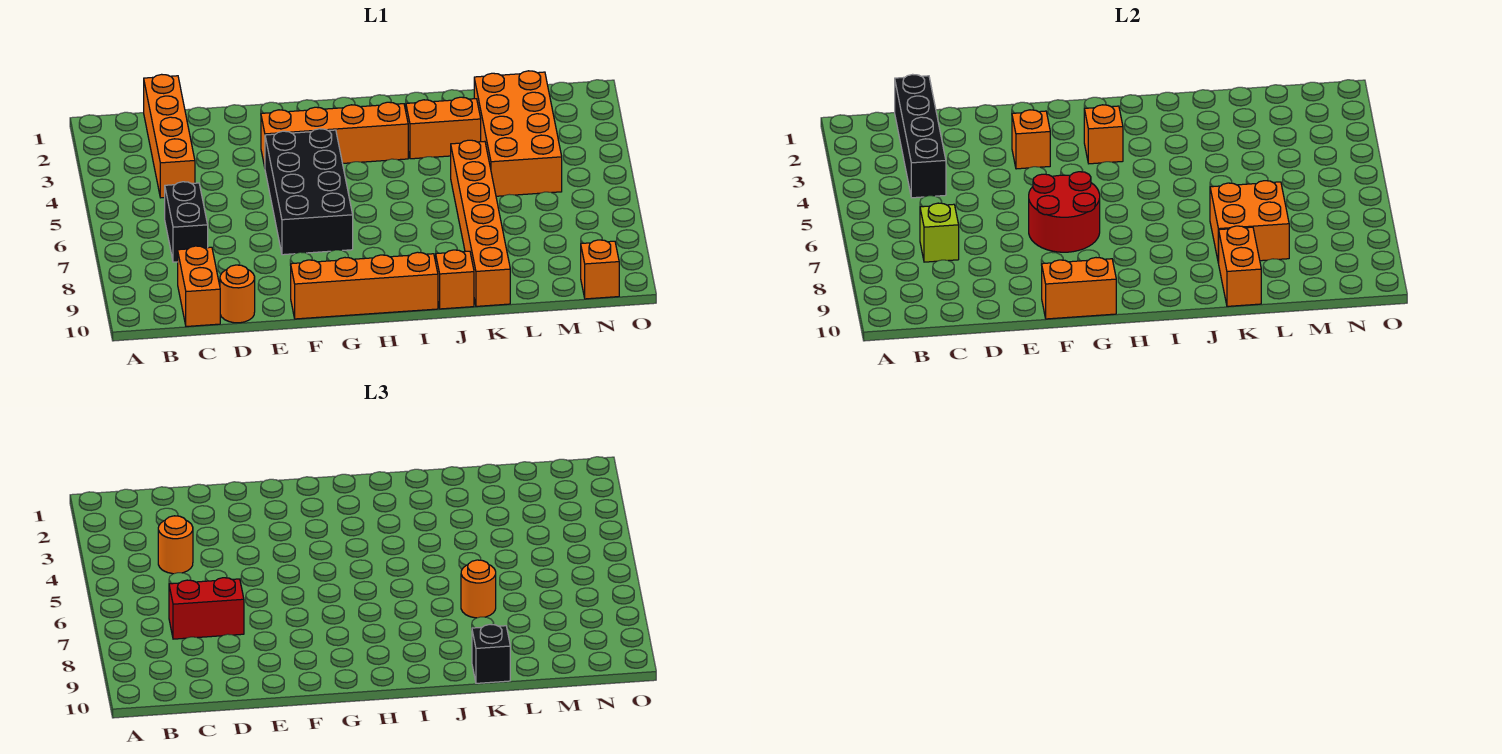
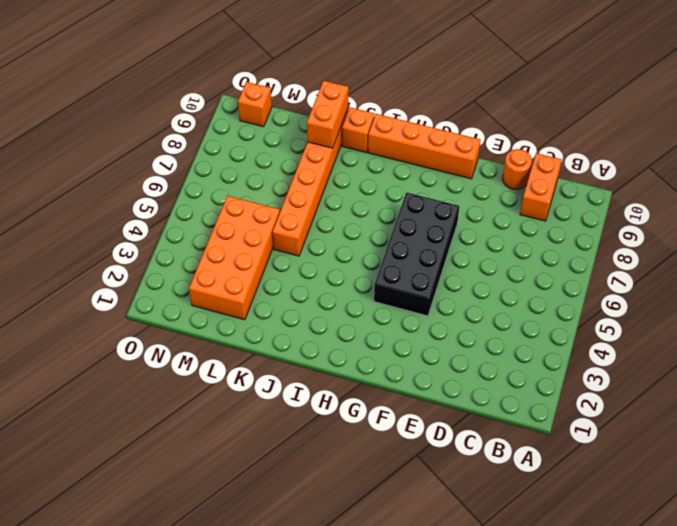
none -> orange 1x4 brick [144,74,195,198]
none -> black 1x2 brick [165,182,208,262]
none -> orange 1x4 brick [261,102,408,167]

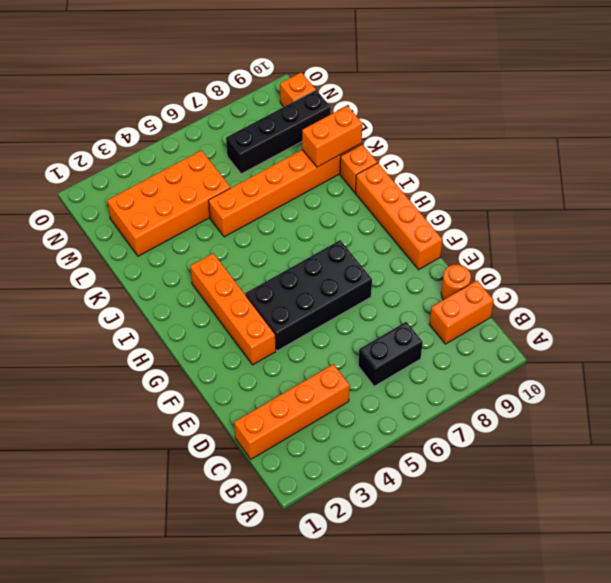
black 1x4 brick [226,90,331,174] -> black 1x4 brick moved to [895,74,946,198]
none -> orange 1x2 brick [406,97,481,159]
none -> lime 1x1 brick [920,203,959,262]
none -> orange 1x1 brick [1012,110,1050,169]

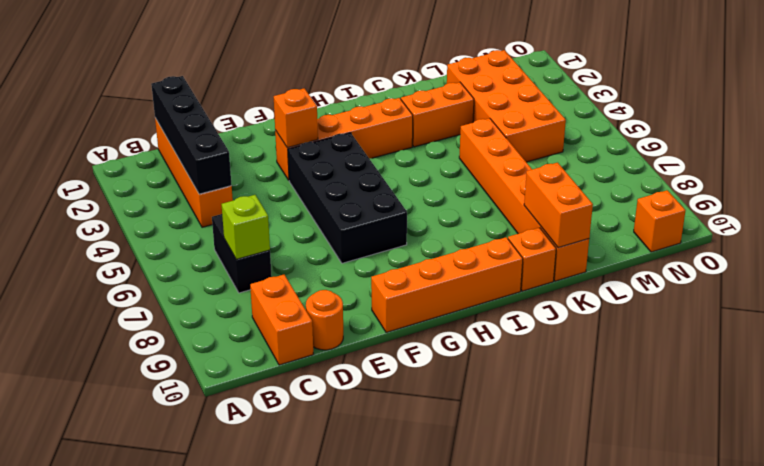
none -> red 2x2 round brick [1029,172,1100,252]
none -> orange 1x2 brick [1042,258,1116,319]
none -> orange 1x1 brick [1084,105,1123,164]

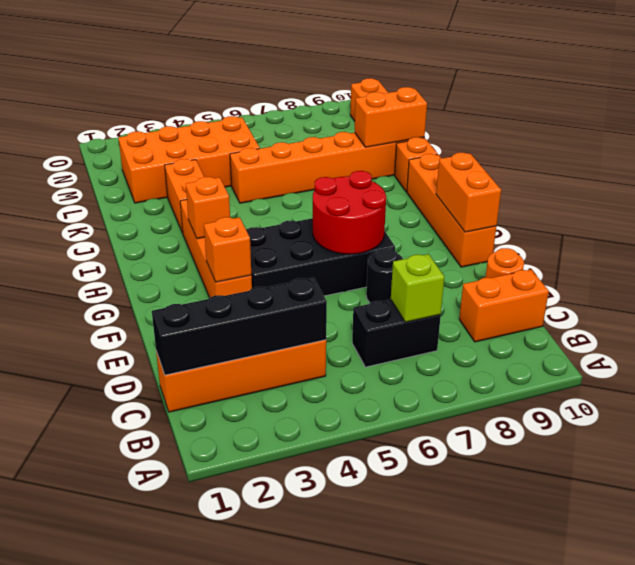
black 1x1 round brick [366,248,403,303] -> none
none -> orange 2x2 brick [1210,181,1289,263]
none -> orange 1x1 round brick [158,516,193,574]
none -> red 1x2 brick [169,578,244,639]

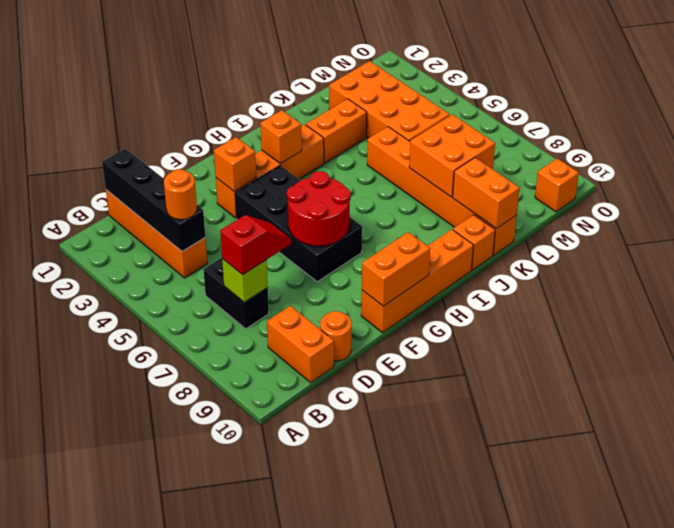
red 1x2 slope [220,215,291,275] -> red 1x2 brick [169,578,244,639]
none -> orange 1x1 round brick [461,560,496,618]
none -> black 1x1 brick [472,624,510,683]

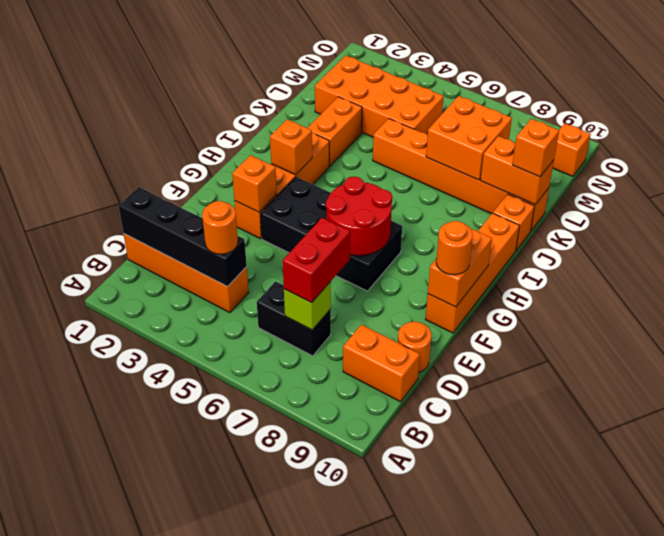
orange 1x1 round brick [436,221,473,275] -> orange 1x1 round brick moved to [461,560,496,618]
orange 1x1 brick [512,119,559,177] -> black 1x1 brick [472,624,510,683]

